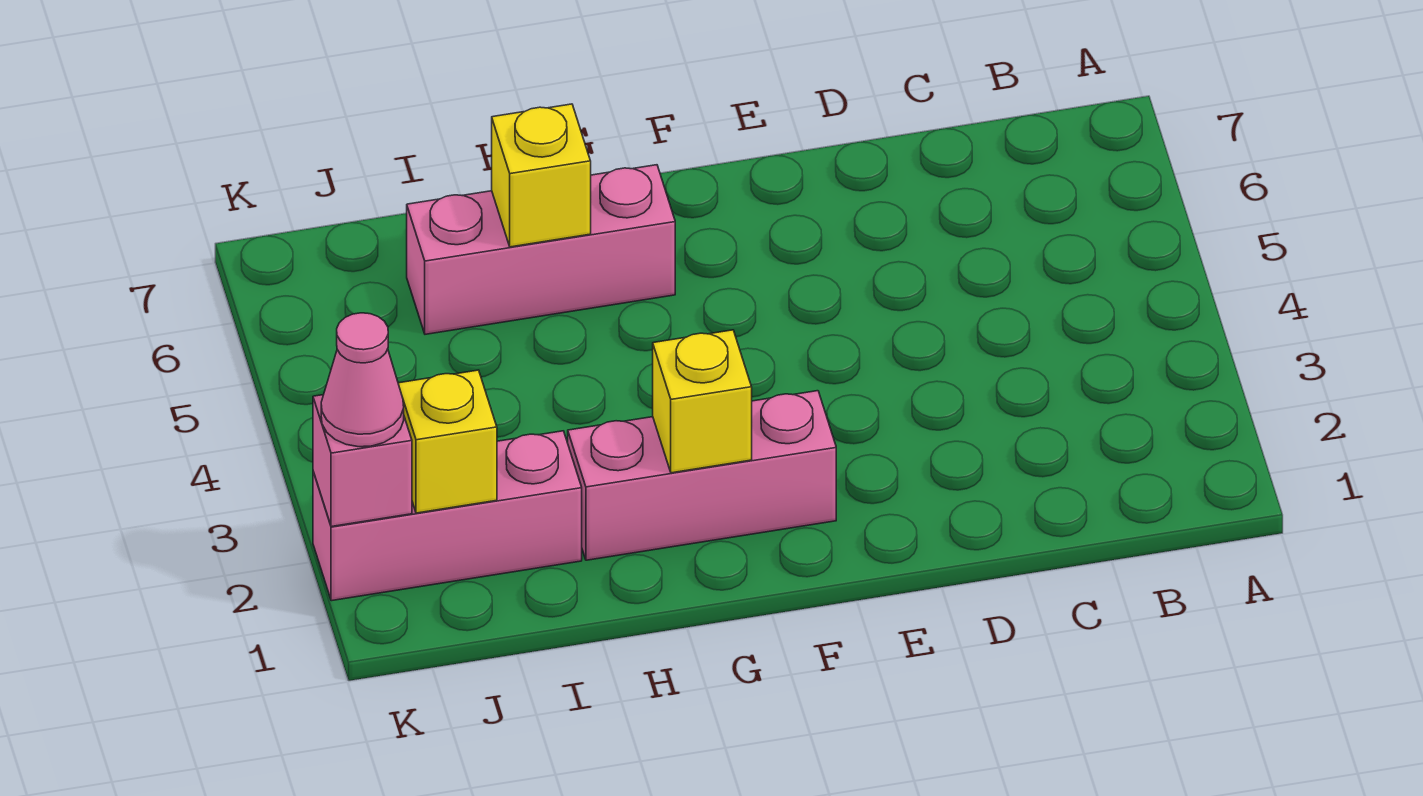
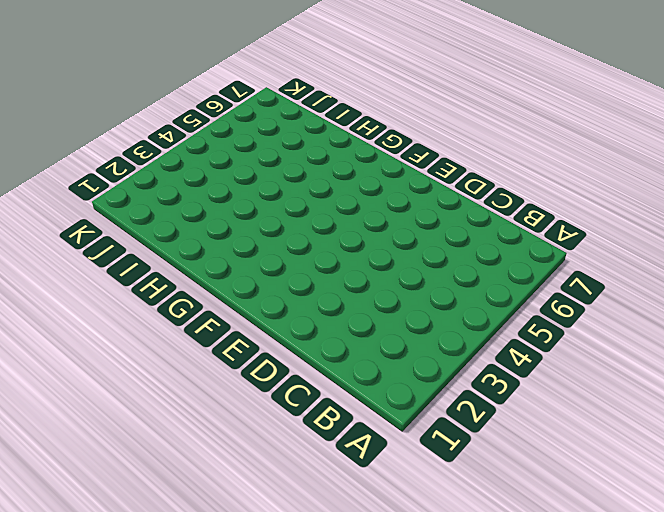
none -> pink 1x3 brick [568,391,836,560]
none -> pink 1x3 brick [407,165,675,334]

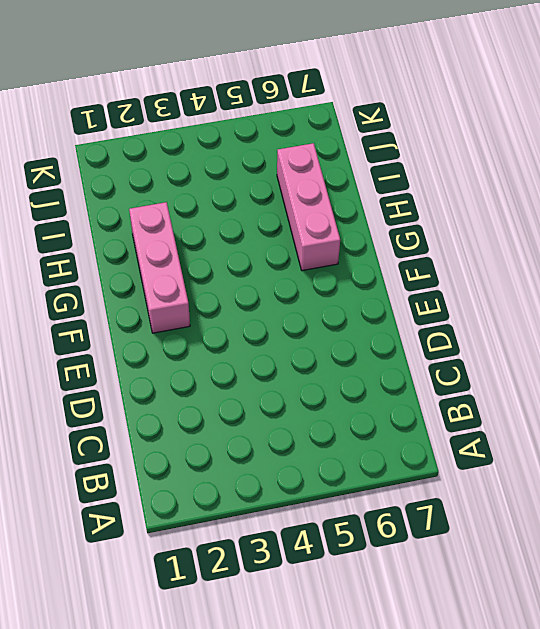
none -> pink 1x3 brick [313,431,582,601]
none -> yellow 1x1 brick [653,330,752,473]

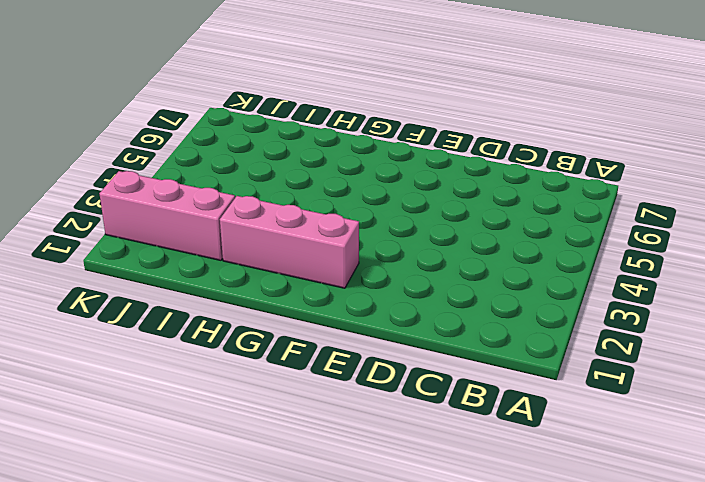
none -> pink 1x3 brick [407,165,675,334]
none -> yellow 1x1 brick [653,330,752,473]

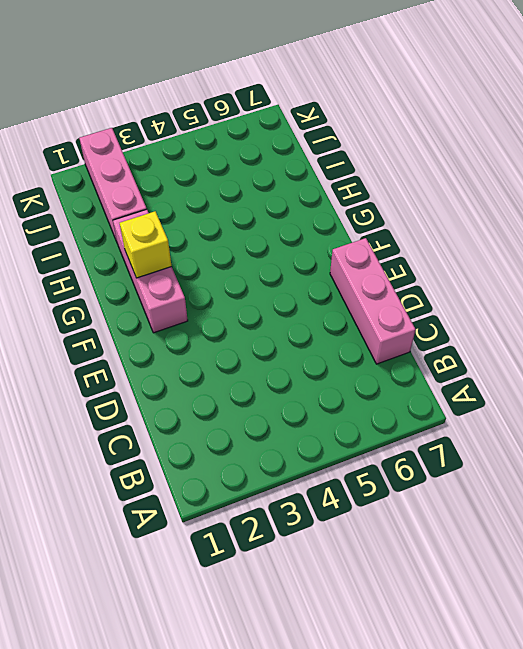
pink 1x3 brick [330,238,416,364] -> pink 1x3 brick moved to [407,165,675,334]
none -> yellow 1x1 brick [492,104,591,247]
none -> yellow 1x1 brick [398,370,497,513]

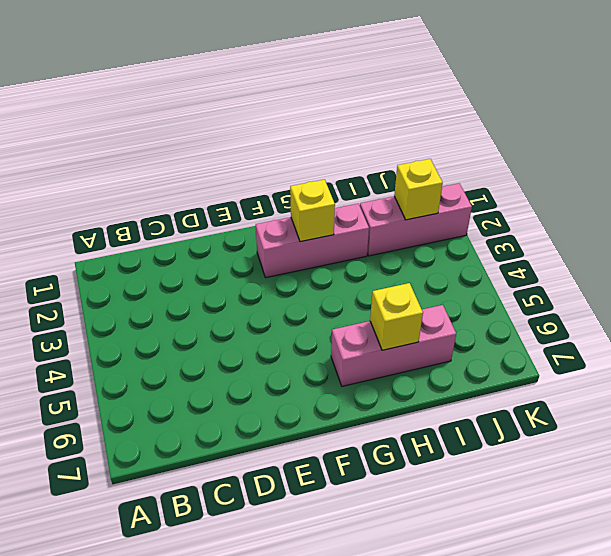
none -> pink 1x1 brick [313,395,412,527]
none -> pink 1x1 cone [321,313,404,447]

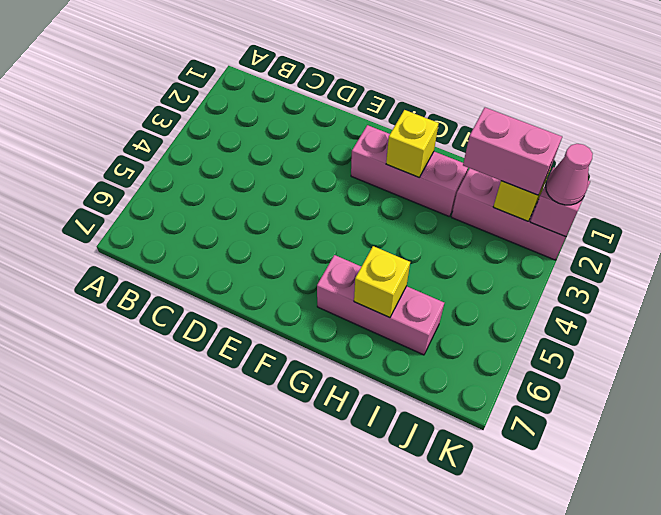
pink 1x2 brick [463,108,562,195] -> none

